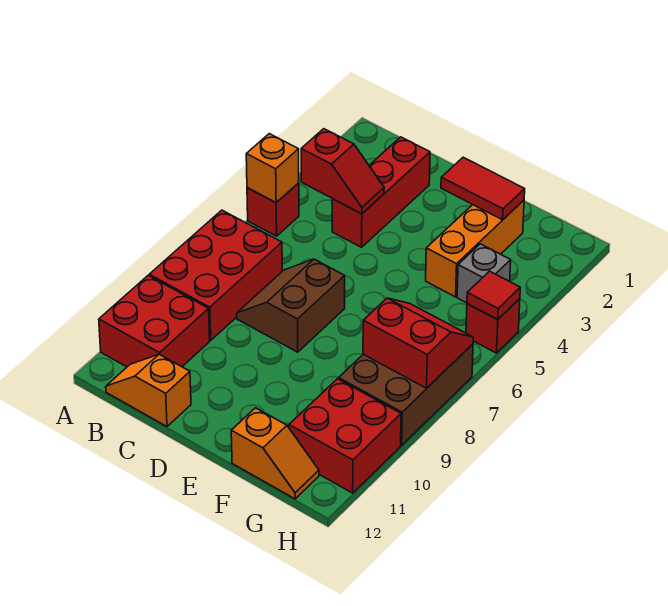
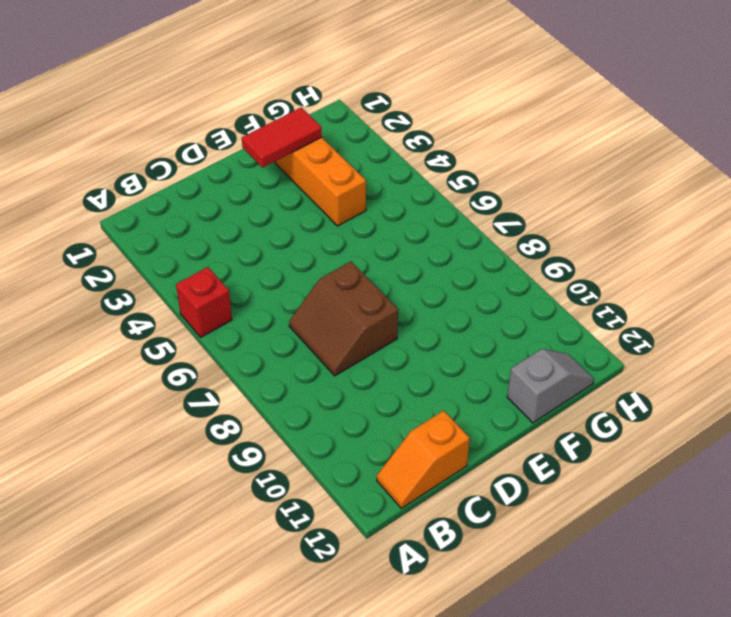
grey 1x2 slope [507,349,594,423] -> orange 1x2 slope [231,408,319,499]
none -> red 2x3 brick [149,210,282,340]
none -> red 2x2 brick [99,276,210,367]
none -> red 1x3 brick [332,137,430,247]

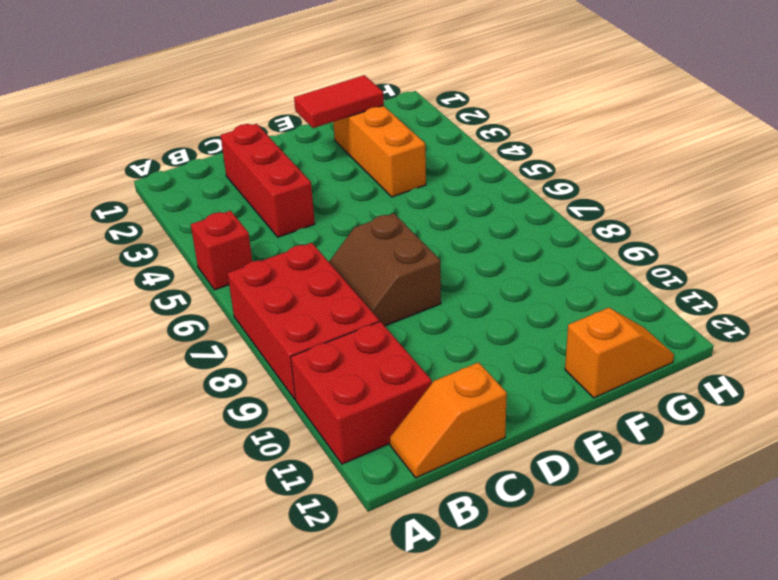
none -> grey 1x1 brick [457,244,511,303]
none -> brown 2x3 brick [339,344,473,445]
none -> red 2x2 brick [289,379,401,493]

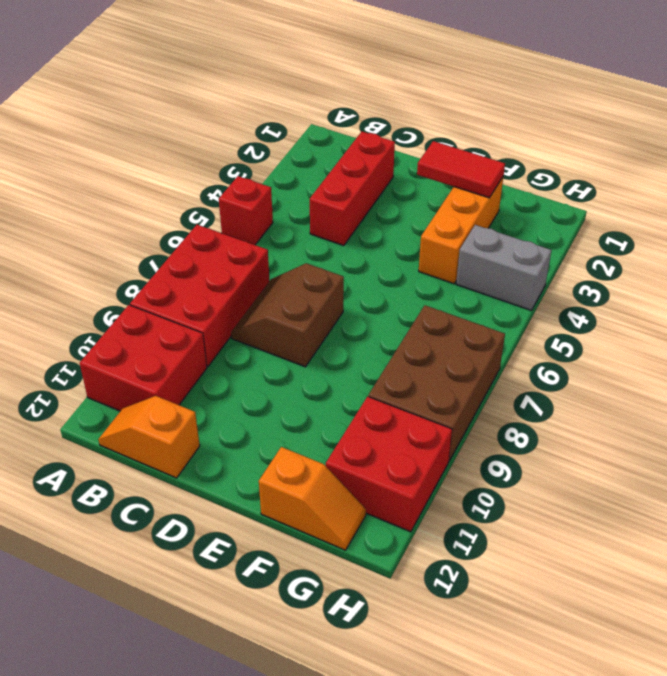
grey 1x2 brick [456,225,551,310] -> grey 1x1 brick [457,244,511,303]
none -> red 1x1 brick [466,299,520,353]
none -> orange 1x1 brick [246,134,299,203]
none -> red 1x2 slope [301,129,384,214]

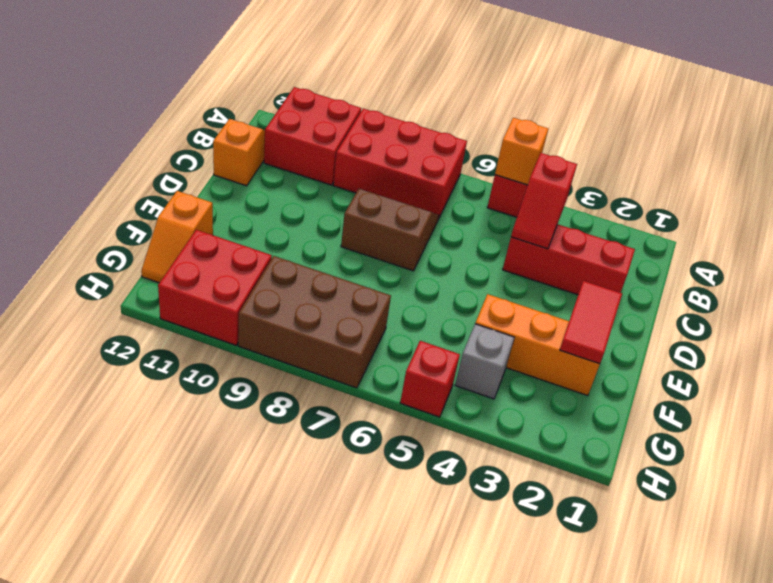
none -> red 2x2 slope [363,298,473,388]
none -> red 1x1 tile [467,271,520,319]

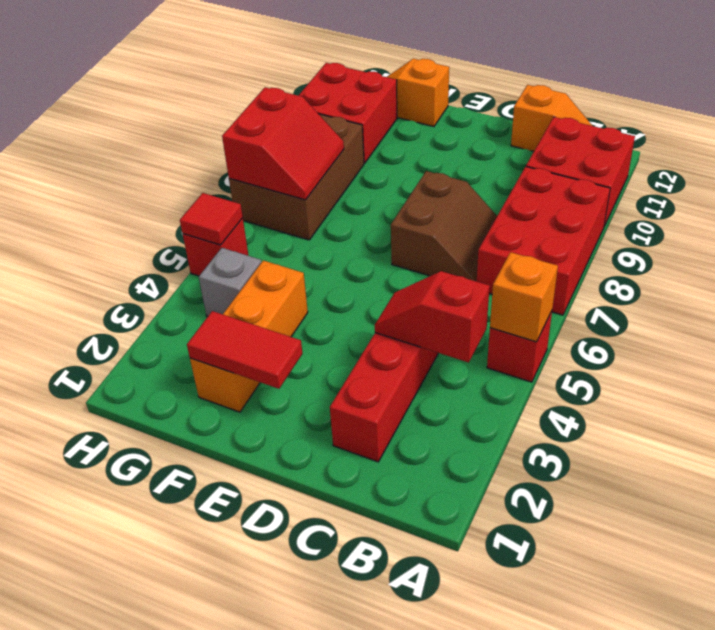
red 2x2 slope [222,87,344,200] -> red 2x2 slope turned to [363,298,473,388]

